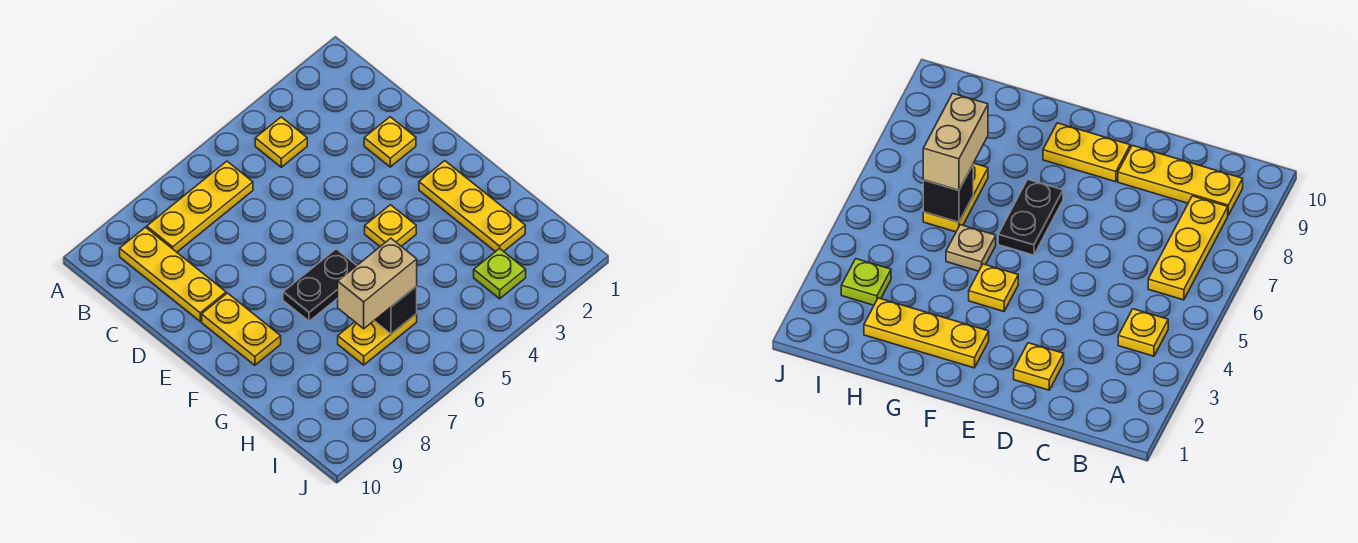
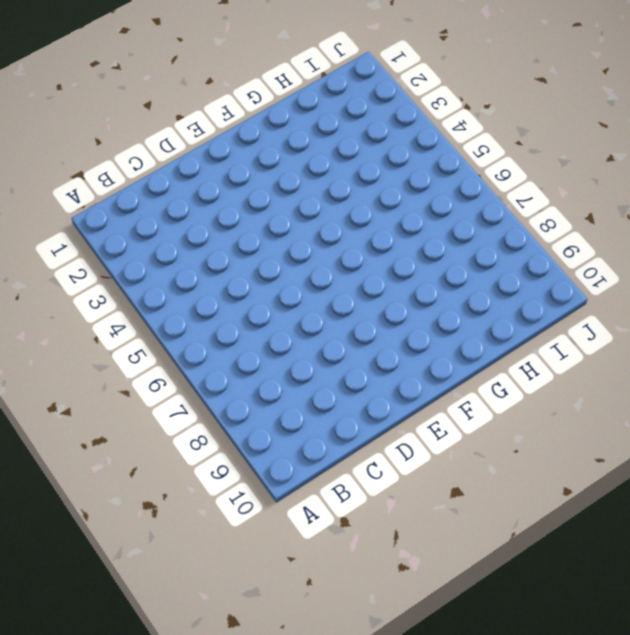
none -> yellow 1x1 plate [255,117,307,167]
none -> yellow 1x3 plate [147,161,253,252]
none -> yellow 1x3 plate [120,227,226,321]

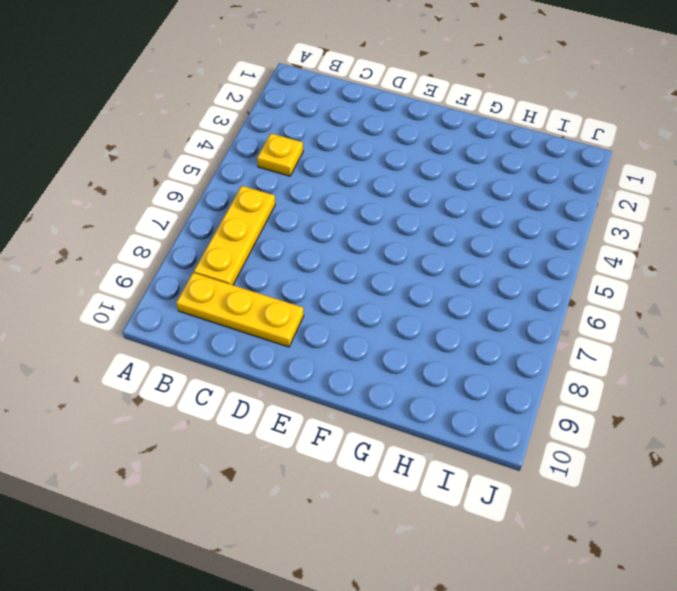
none -> yellow 1x1 plate [364,117,416,167]
none -> yellow 1x2 plate [202,293,281,365]
none -> yellow 1x3 plate [419,161,525,252]

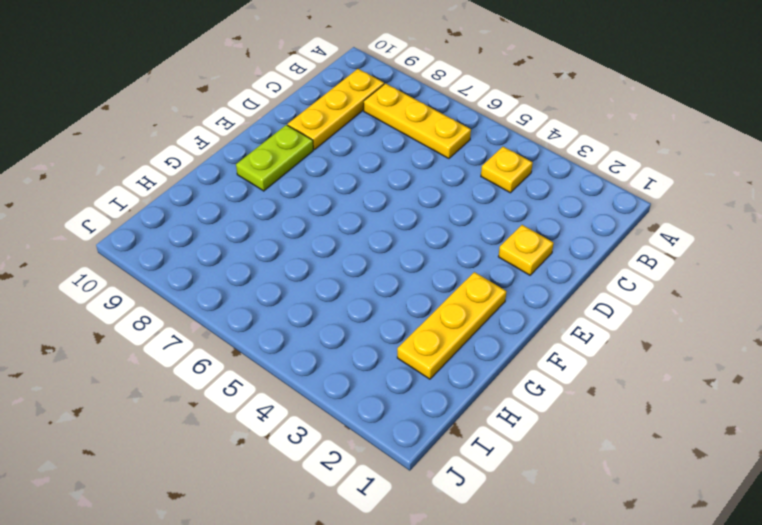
lime 1x2 plate [236,125,313,191] -> yellow 1x2 plate [202,293,281,365]
none -> yellow 1x1 plate [365,205,416,246]
none -> black 1x2 plate [283,249,357,321]
none -> tan 1x1 plate [946,225,996,271]

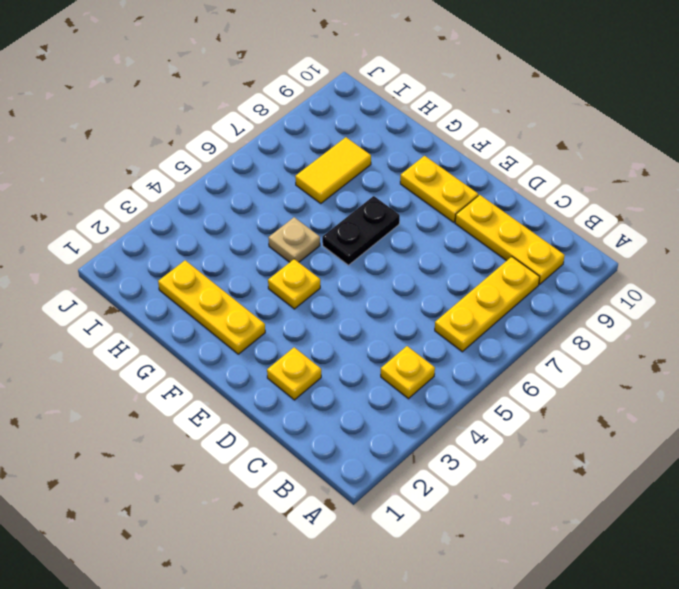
yellow 1x2 tile [295,137,371,203] -> yellow 1x2 plate [338,314,417,365]
none -> lime 1x1 plate [474,248,526,299]
none -> black 1x1 brick [374,286,417,334]
none -> tan 1x2 brick [338,238,417,329]

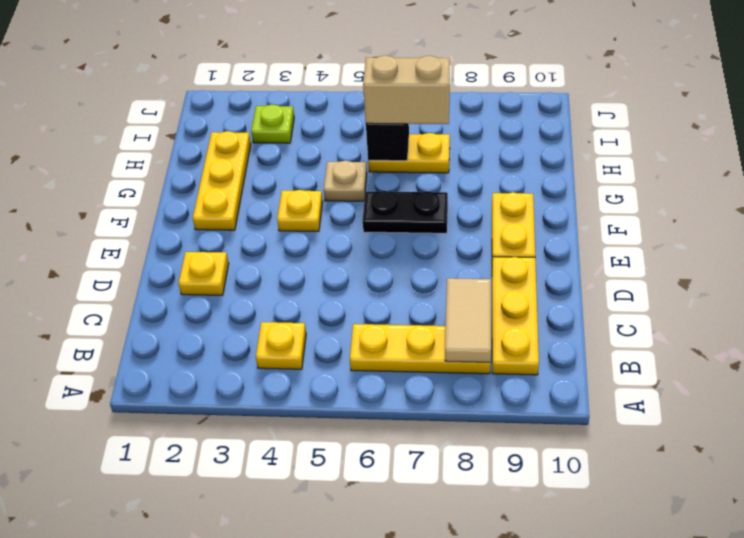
tan 1x2 tile [445,278,491,362] -> none

